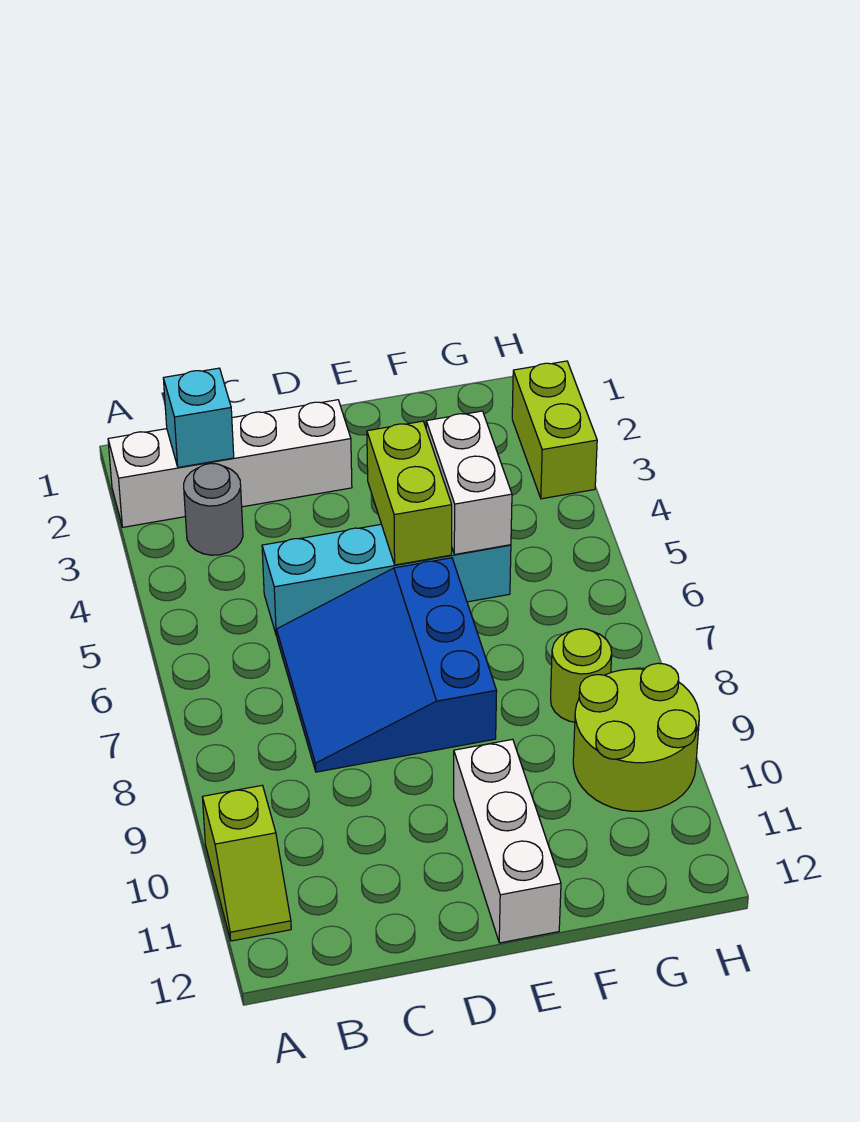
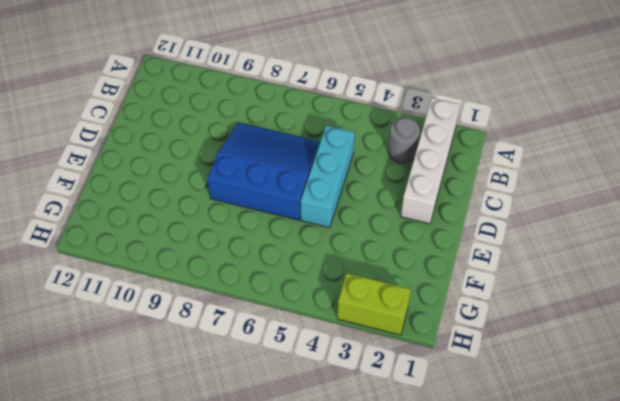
cyan 1x3 brick [301,126,355,228] -> cyan 1x4 brick [262,524,511,636]
none -> lime 1x2 slope [203,785,291,941]
none -> white 1x3 brick [454,739,561,943]
none -> lime 1x1 round brick [551,629,612,722]

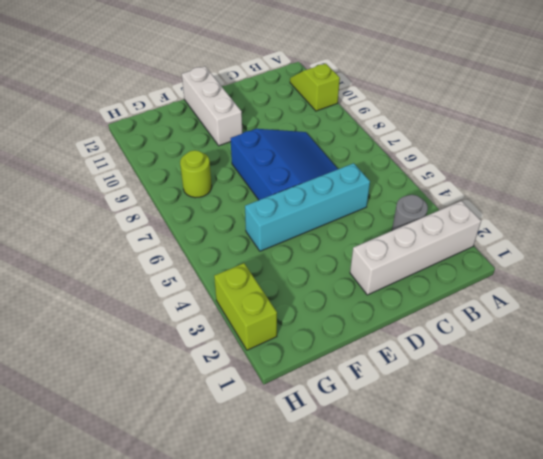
none -> lime 2x2 round brick [573,663,699,811]
none -> cyan 1x1 brick [163,368,234,467]
none -> lime 1x2 brick [367,421,452,565]

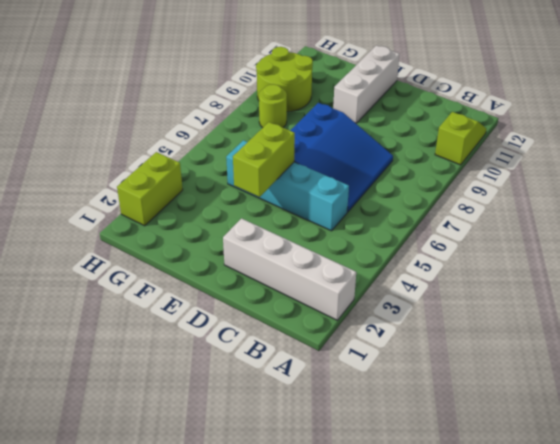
none -> grey 1x1 round brick [184,463,243,555]
none -> cyan 1x1 brick [163,368,234,467]
none -> white 1x2 brick [426,411,512,554]

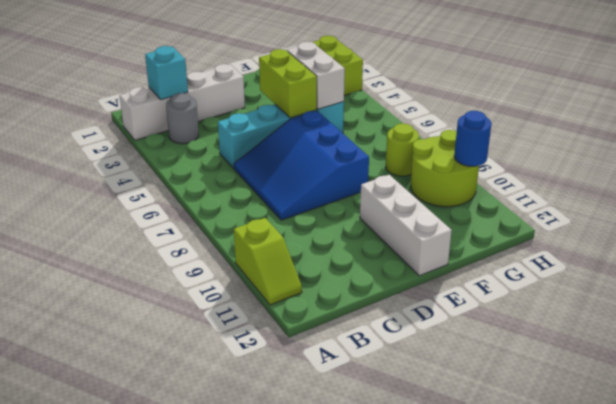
blue 1x1 round brick [454,111,491,166] -> none

